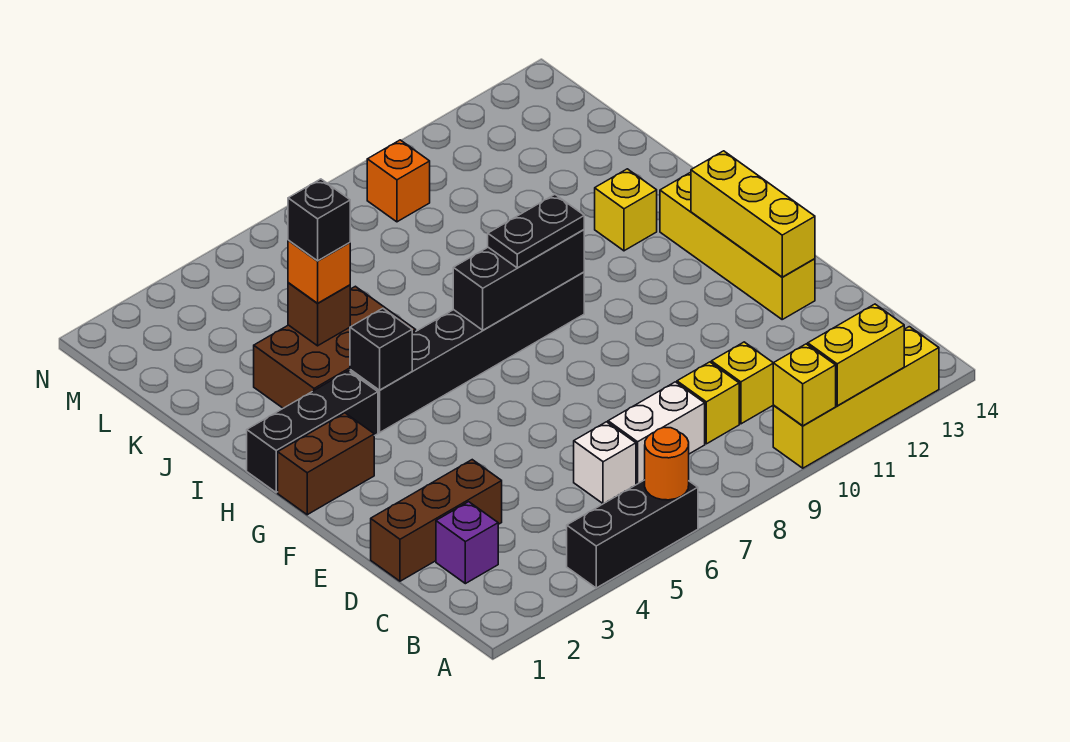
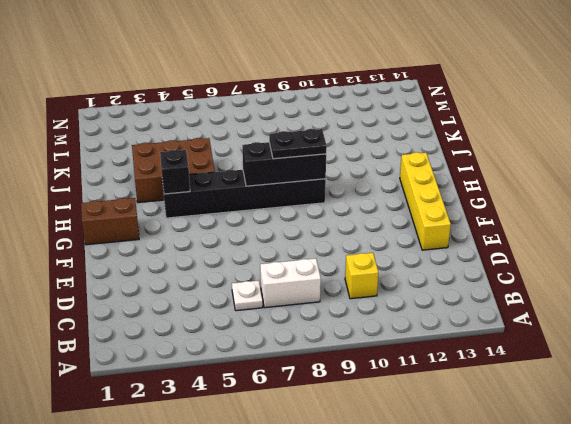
white 1x1 plate [232,280,263,311] -> white 1x1 brick [574,422,636,504]
none -> black 1x3 brick [567,480,698,588]
none -> yellow 1x4 brick [773,327,939,468]
none -> purple 1x1 brick [436,502,498,584]

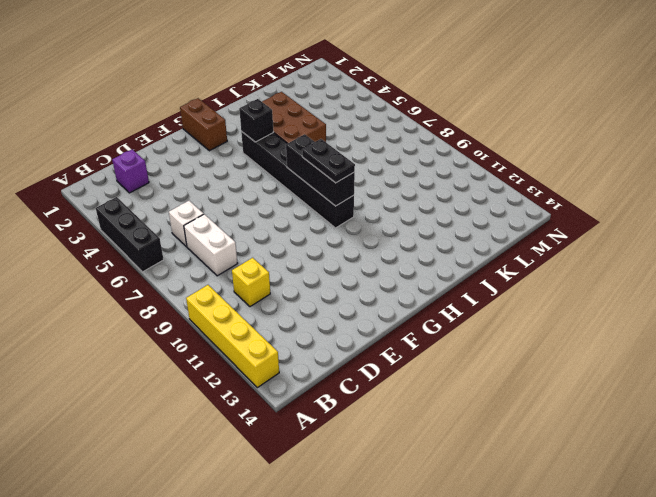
none -> yellow 1x1 brick [677,362,739,444]
none -> brown 1x3 brick [371,460,502,581]
none -> yellow 1x4 brick [660,172,815,319]

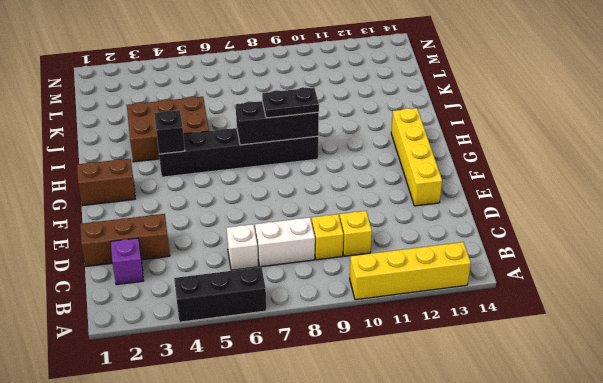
none -> black 1x3 brick [247,371,378,492]
none -> yellow 1x1 brick [595,169,657,251]
none -> orange 1x1 brick [367,140,430,222]

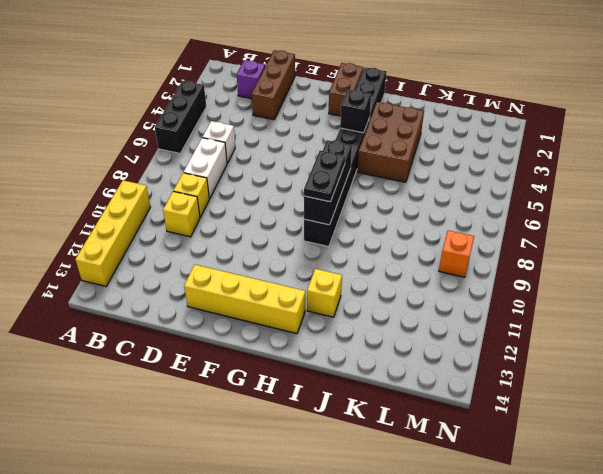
none -> orange 1x1 round brick [645,427,689,500]
none -> yellow 1x1 brick [773,344,836,426]
none -> yellow 1x2 brick [808,304,904,406]

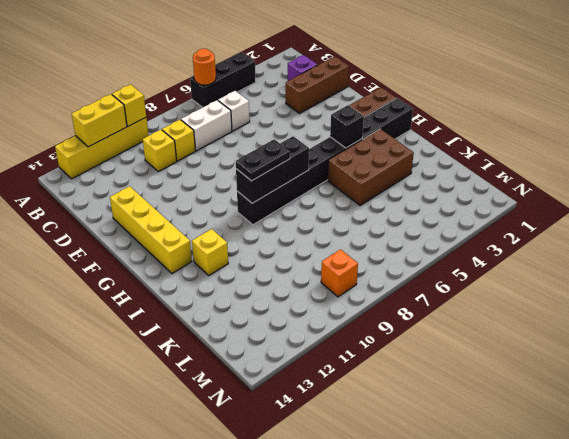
none -> yellow 1x3 brick [691,151,815,277]
none -> brown 1x1 brick [288,283,350,346]
none -> orange 1x1 brick [288,240,350,303]

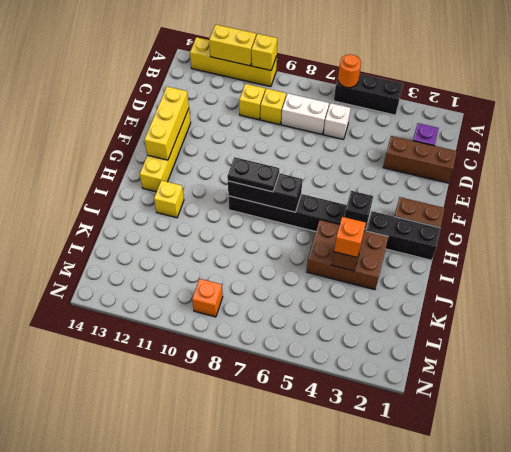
none -> black 1x1 brick [288,179,350,261]

